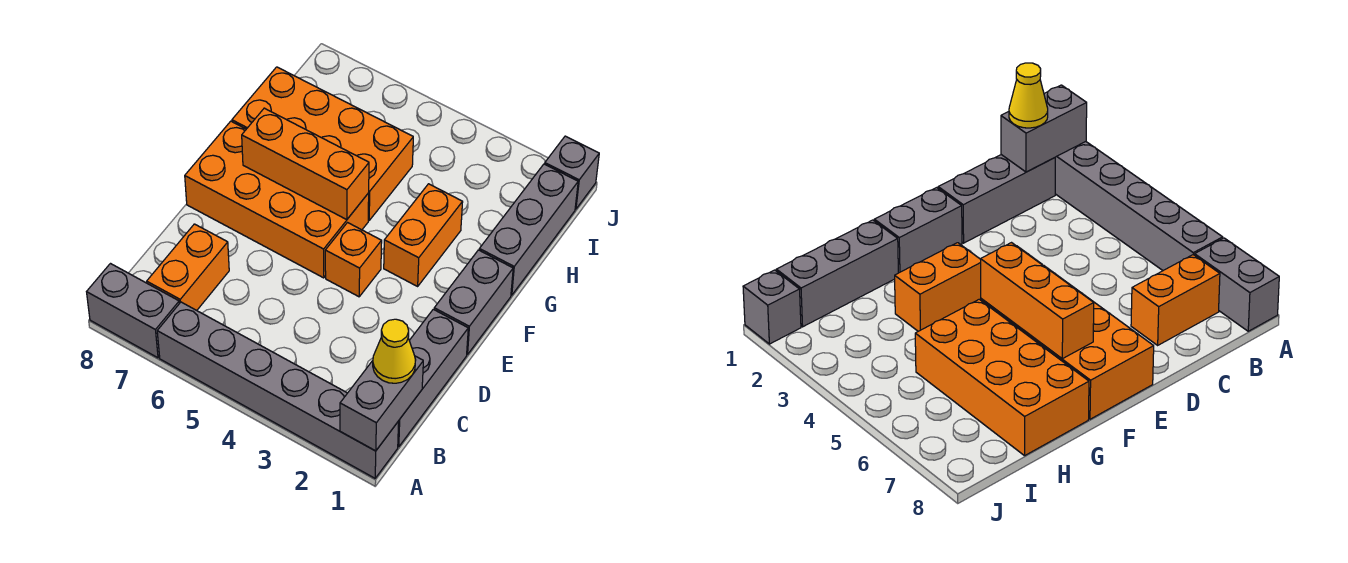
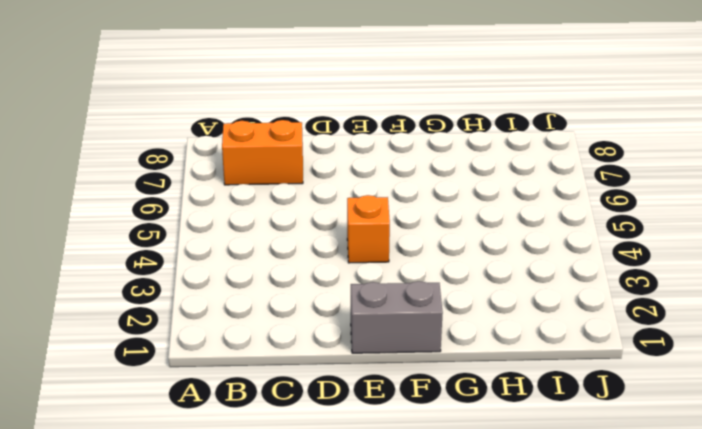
none -> grey 1x6 brick [157,302,399,478]
none -> grey 1x2 brick [87,264,179,358]
none -> grey 1x3 brick [398,309,468,447]

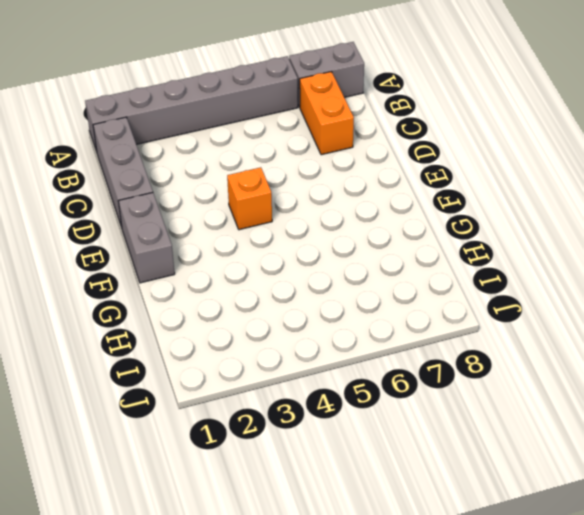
none -> orange 2x4 brick [185,121,369,278]
none -> orange 1x2 brick [384,184,463,286]
none -> grey 1x3 brick [479,164,578,295]

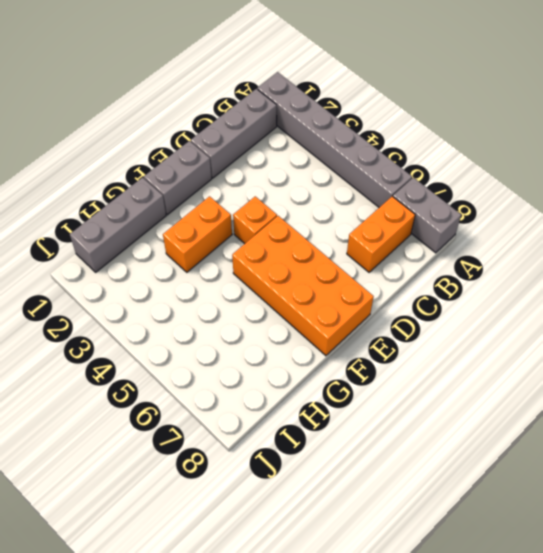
none -> orange 2x4 brick [232,67,413,220]
none -> grey 1x1 brick [545,136,599,209]
none -> grey 1x2 brick [340,356,423,451]

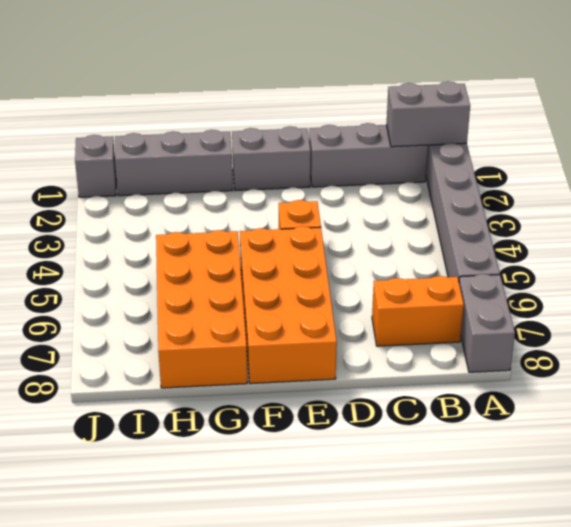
none -> orange 1x2 brick [384,184,463,286]
none -> orange 1x3 brick [242,108,369,220]
none -> yellow 1x1 cone [373,319,416,383]

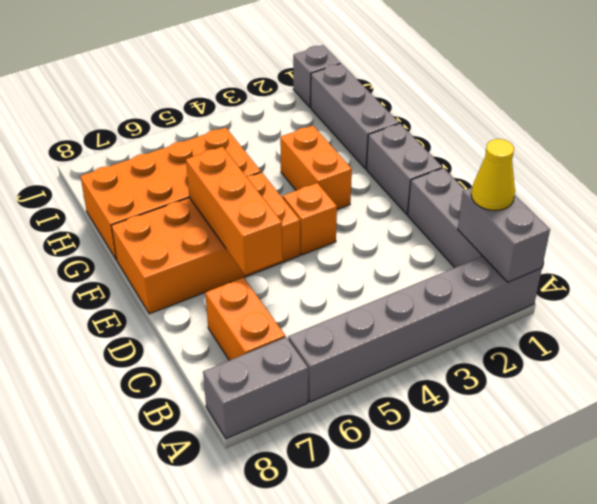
orange 1x3 brick [186,147,283,275] -> orange 1x3 brick turned to [242,108,369,220]

